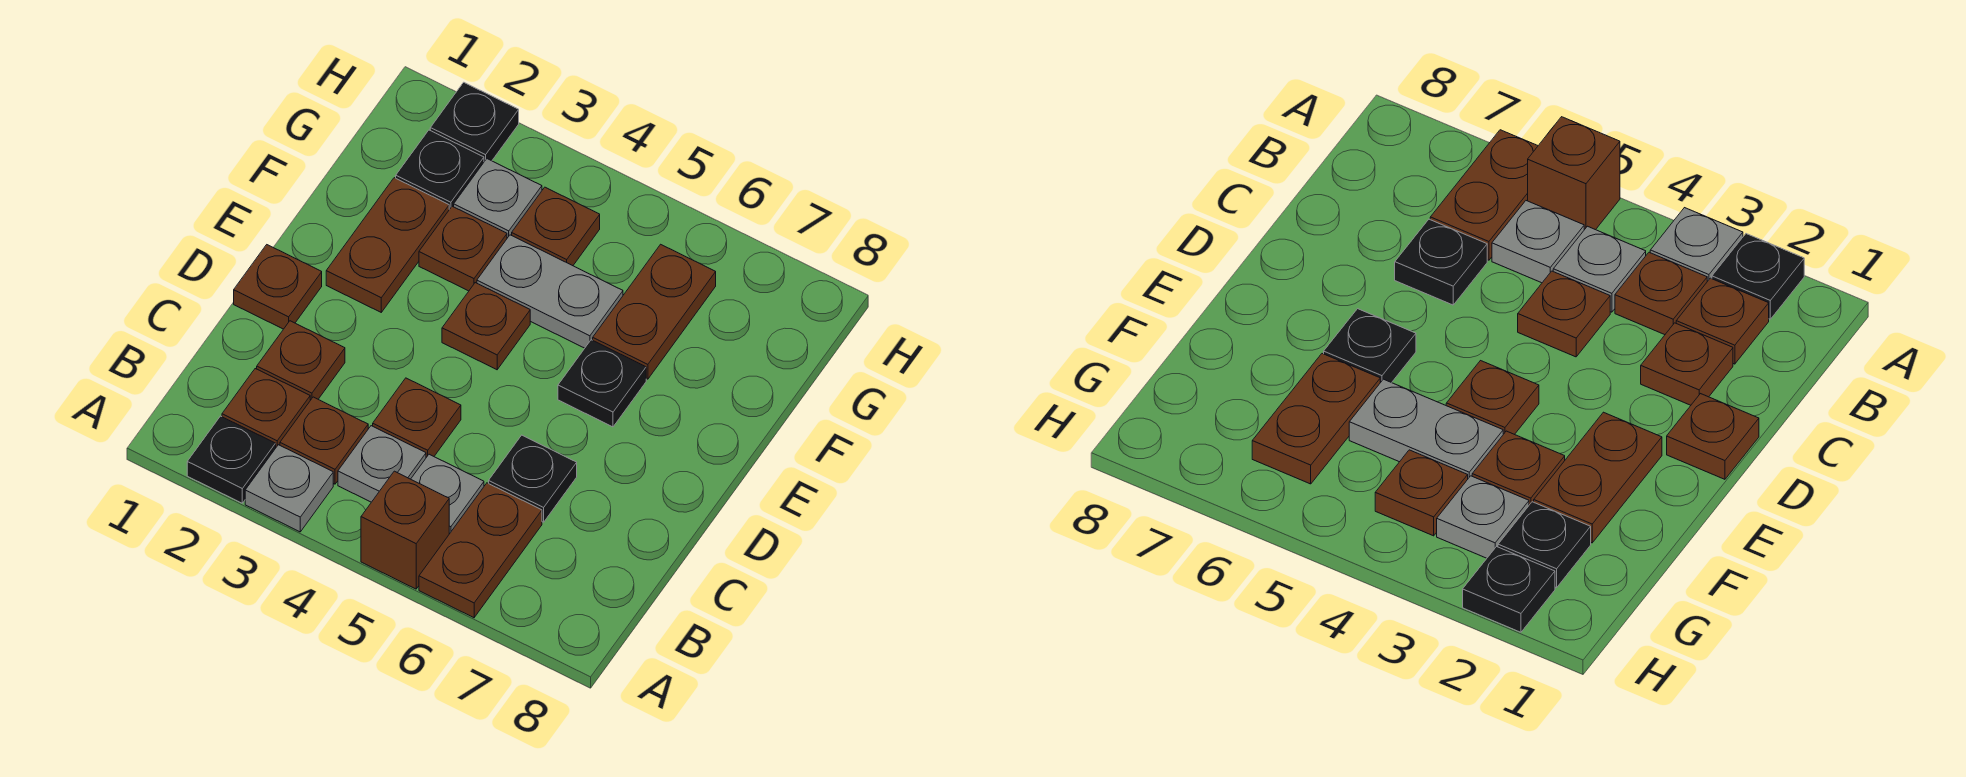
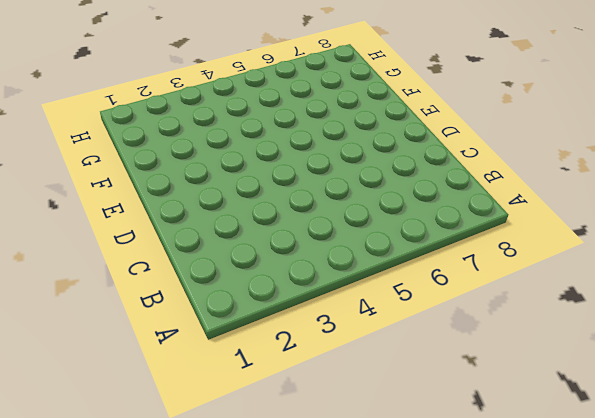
none -> black 1x1 plate [187,416,276,503]
none -> grey 1x1 plate [245,445,333,532]
none -> brown 1x1 brick [361,471,449,589]

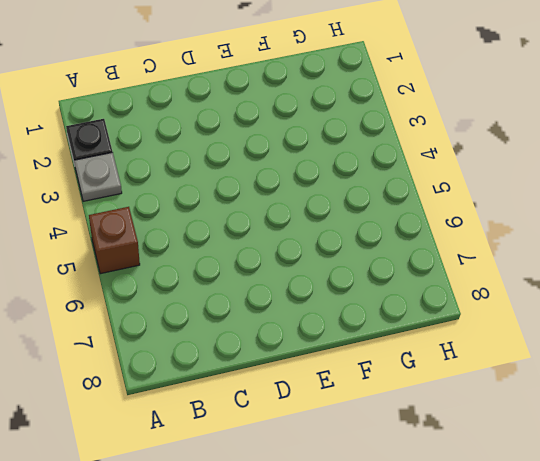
none -> brown 1x2 plate [419,483,542,618]
none -> brown 1x1 plate [222,369,310,447]
none -> brown 1x1 plate [280,397,368,484]

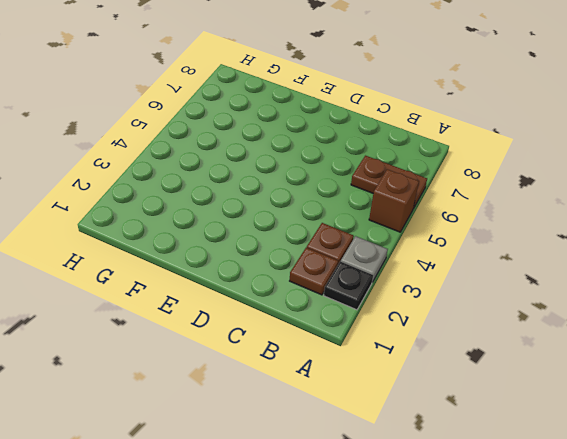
none -> grey 1x1 plate [338,426,426,502]
none -> grey 1x1 plate [411,454,484,534]
none -> brown 1x1 plate [257,321,345,400]

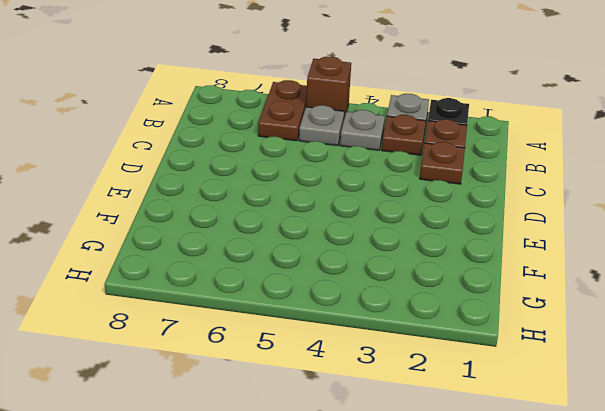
none -> brown 1x1 plate [373,378,461,457]
none -> black 1x1 plate [489,435,577,522]
none -> brown 1x1 plate [234,245,322,329]

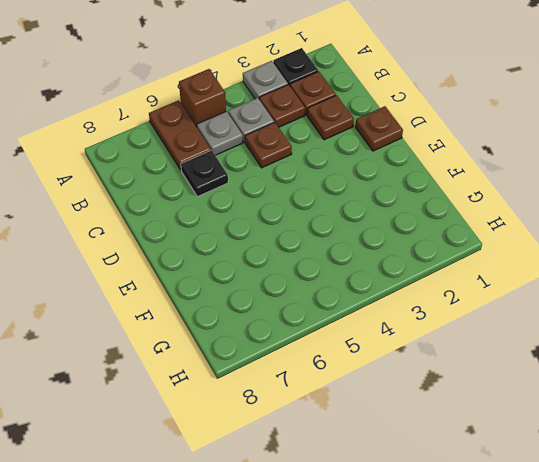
none -> brown 1x2 plate [326,178,449,312]
none -> brown 1x1 plate [442,283,530,370]
none -> black 1x1 plate [558,340,646,427]

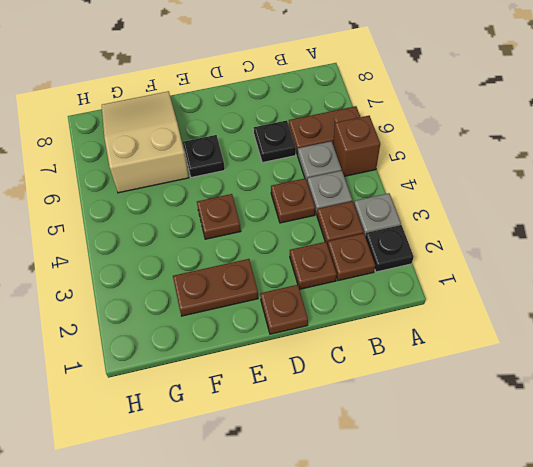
tan 2x3 slope [102,91,189,193] -> brown 1x2 plate [593,244,716,379]
none -> brown 1x1 plate [419,206,507,291]
none -> grey 1x2 plate [477,235,623,348]
none -> black 1x1 plate [396,130,484,209]

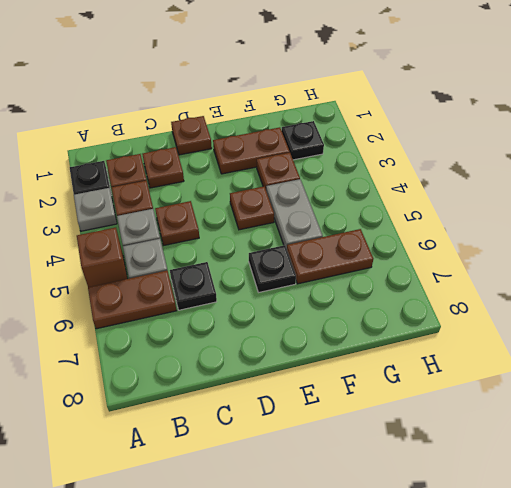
none -> grey 1x1 plate [454,159,542,238]
none -> brown 1x1 plate [512,187,600,266]
none -> black 1x1 plate [430,82,519,161]

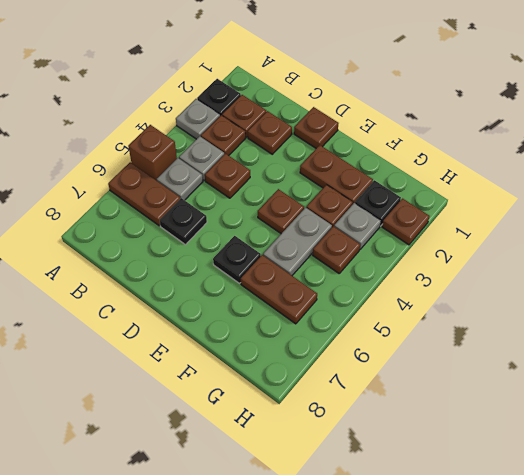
brown 1x1 plate [382,199,429,245] -> black 1x1 plate [430,82,519,161]

